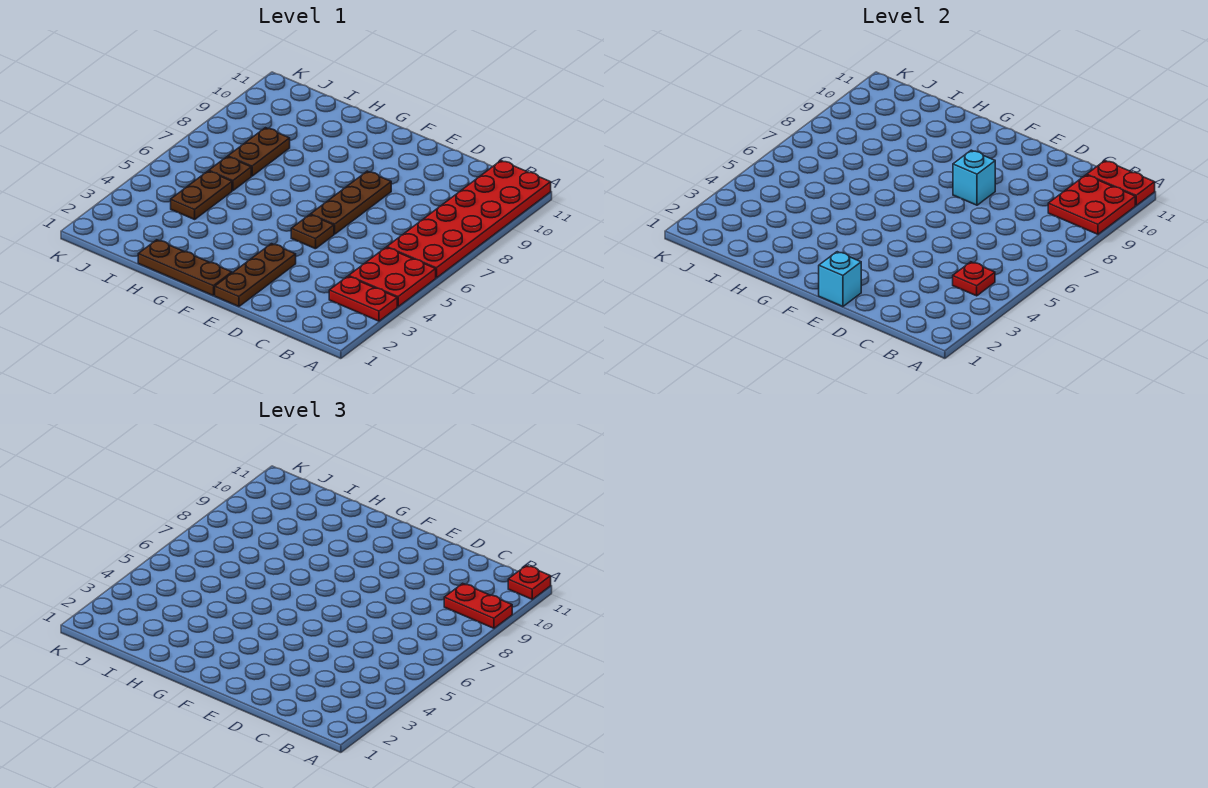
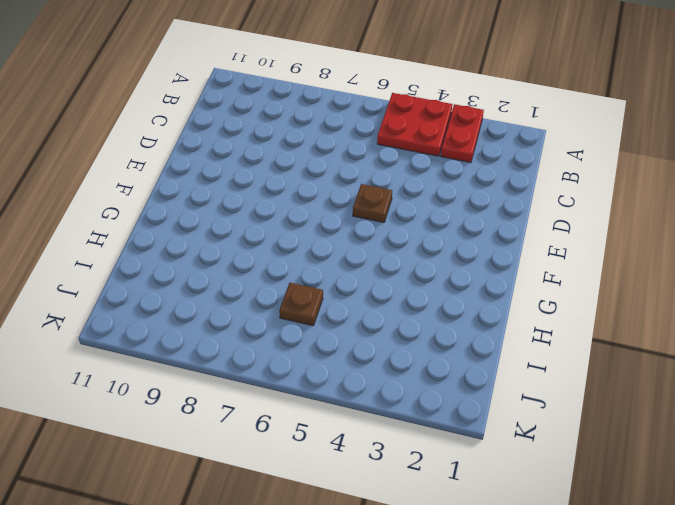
none -> red 2x6 plate [387,161,551,278]
none -> brown 1x3 plate [215,244,296,307]
none -> brown 1x3 plate [311,171,391,234]

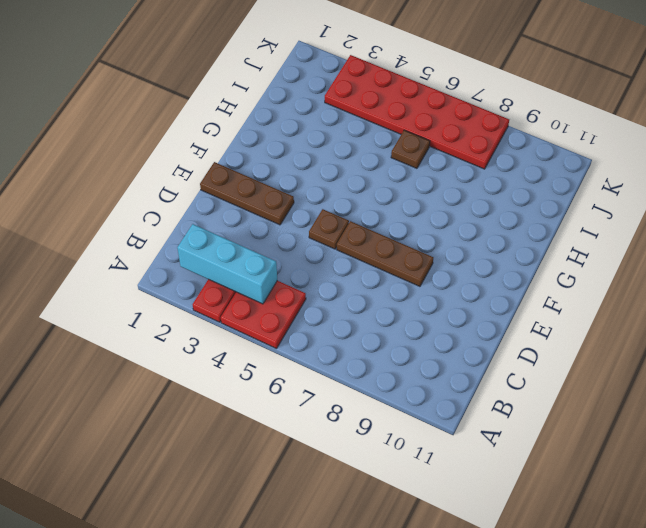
cyan 1x3 brick [177,224,277,304] -> red 1x1 plate [953,262,995,296]
red 2x6 plate [325,55,509,169] -> red 2x6 plate moved to [387,161,551,278]
none -> brown 1x3 plate [138,240,232,296]
none -> brown 1x2 plate [171,171,232,219]
none -> brown 1x2 plate [228,128,290,176]

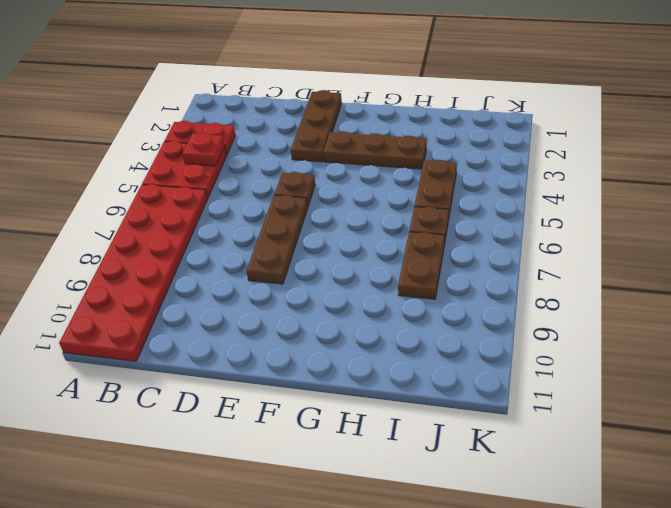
brown 1x3 plate [323,131,427,169] -> brown 1x3 plate moved to [138,240,232,296]
none -> red 2x2 plate [1048,175,1135,234]
none -> red 1x2 plate [1087,161,1155,205]
none -> cyan 1x1 brick [819,252,861,307]

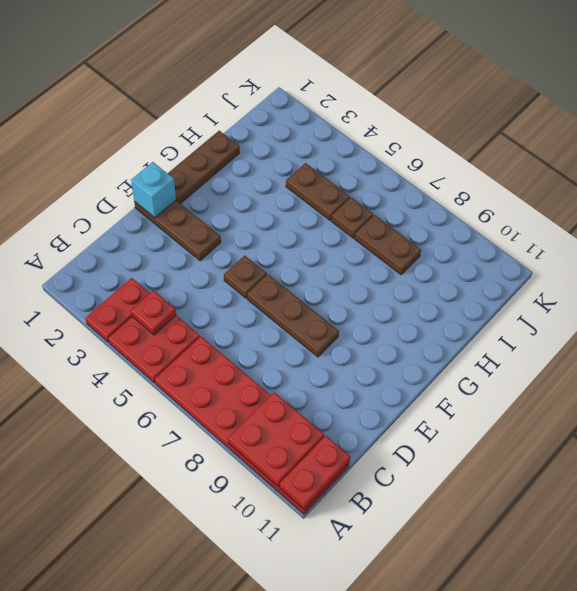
none -> cyan 1x1 brick [953,150,995,205]
none -> red 1x2 plate [444,583,512,628]
none -> red 1x1 plate [508,566,551,599]

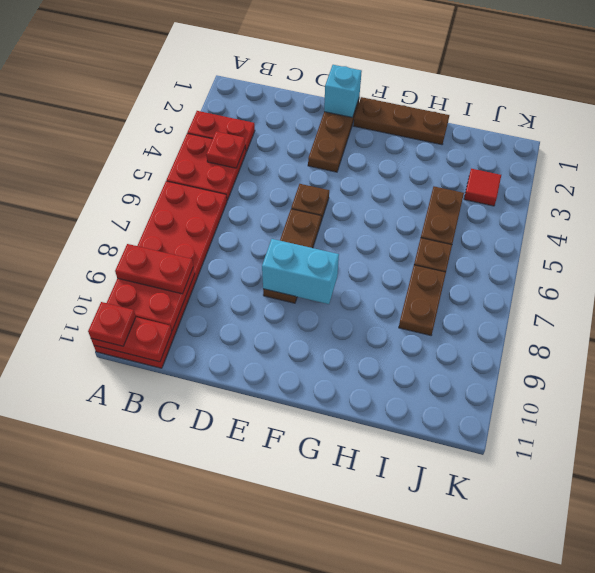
cyan 1x2 brick [262,239,339,304] -> cyan 1x1 brick [953,150,995,205]
red 1x1 tile [464,169,501,206] -> none

